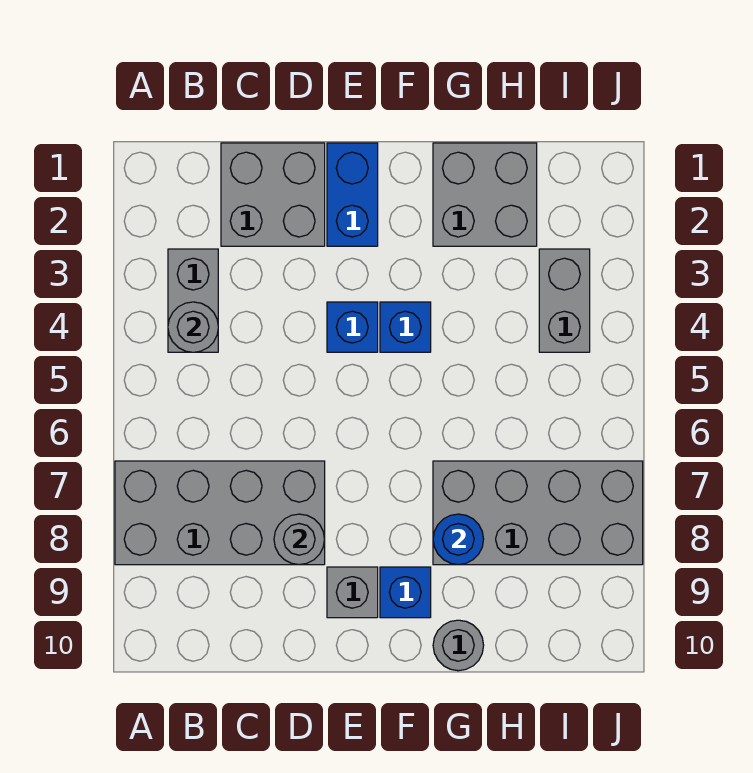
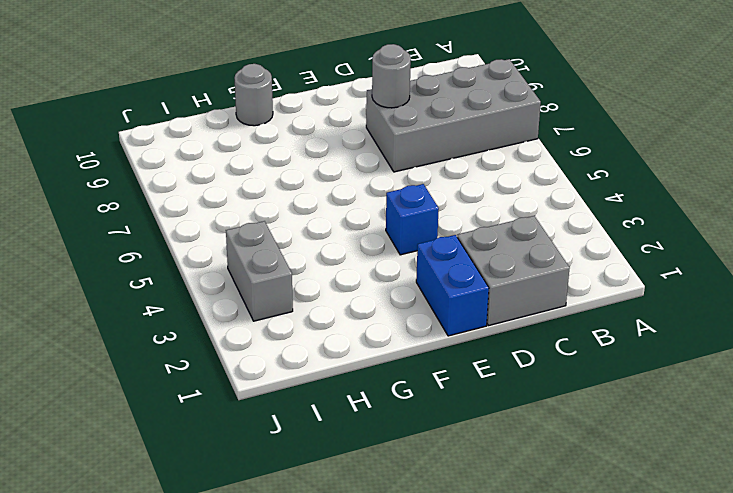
none -> grey 1x2 brick [168,249,218,352]
none -> grey 1x1 brick [327,567,378,618]
none -> blue 1x1 brick [380,302,431,352]

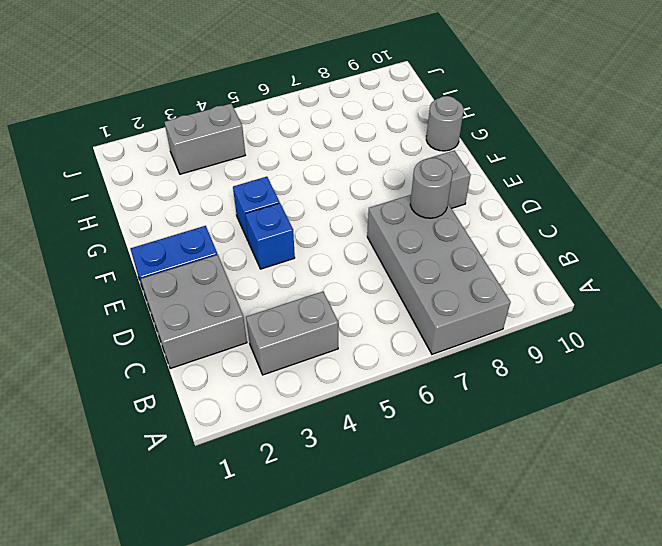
none -> blue 1x1 brick [380,567,431,618]
none -> grey 2x2 brick [433,143,537,246]
none -> grey 2x4 brick [433,461,643,565]

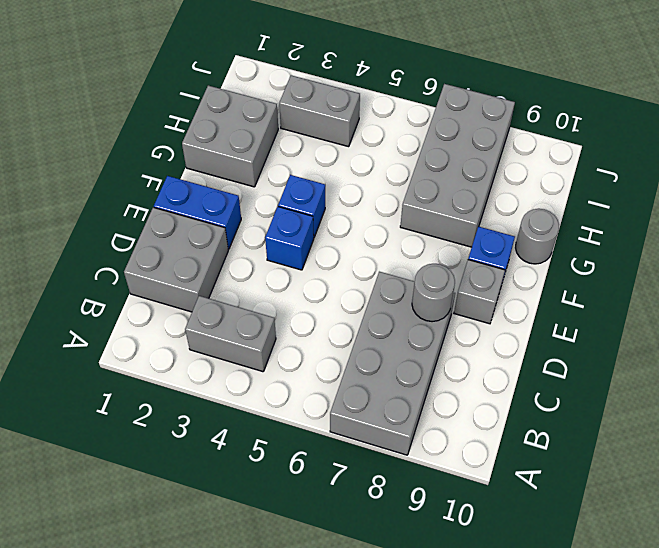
none -> grey 1x1 round brick [168,302,218,352]
none -> blue 1x1 round brick [433,514,484,565]

